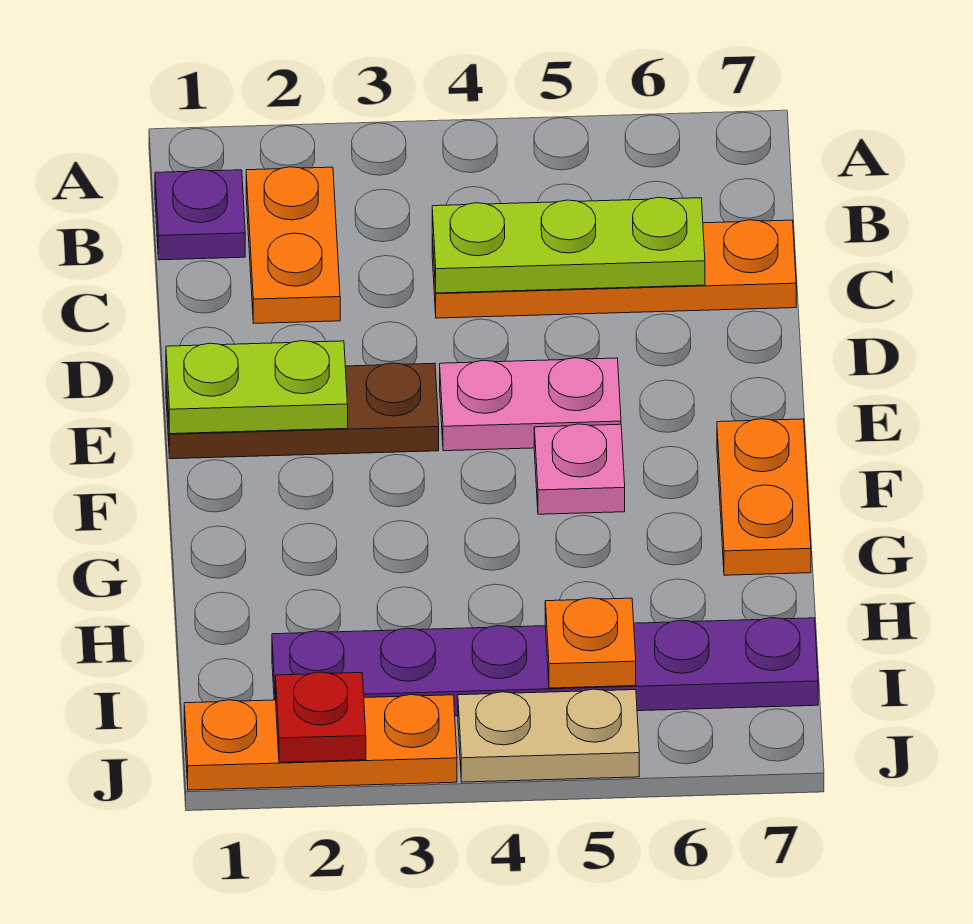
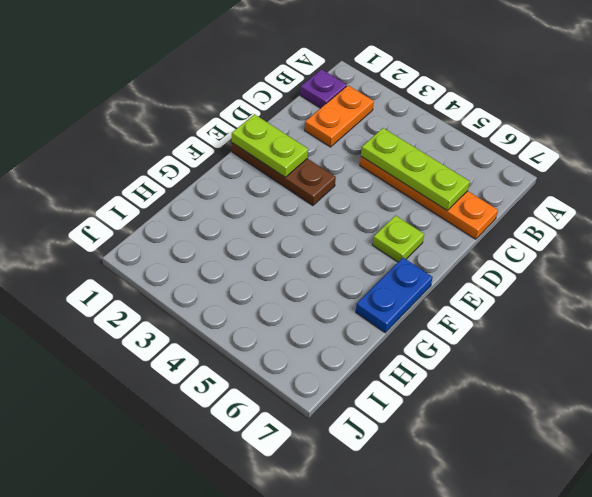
lime 1x1 plate [373,216,424,262] -> none
blue 1x2 plate [356,258,433,333] -> orange 1x2 plate [717,419,811,575]
none -> pink 1x2 plate [440,358,621,451]
none -> pink 1x1 plate [534,424,625,514]
none -> purple 1x6 plate [272,618,818,716]

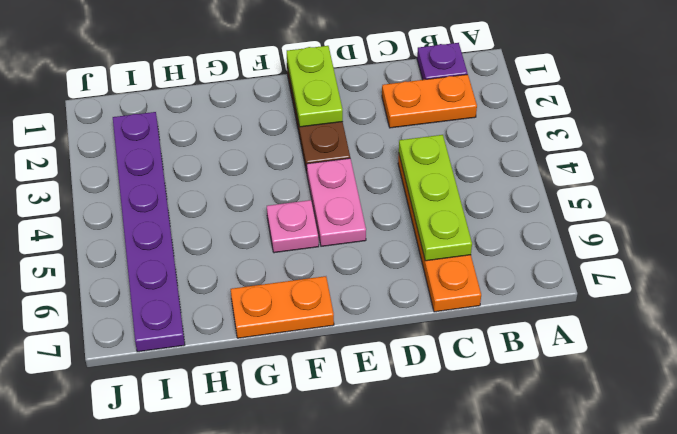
none -> orange 1x3 plate [184,695,457,790]
none -> tan 1x2 plate [458,689,639,782]
none -> orange 1x1 plate [545,598,636,688]

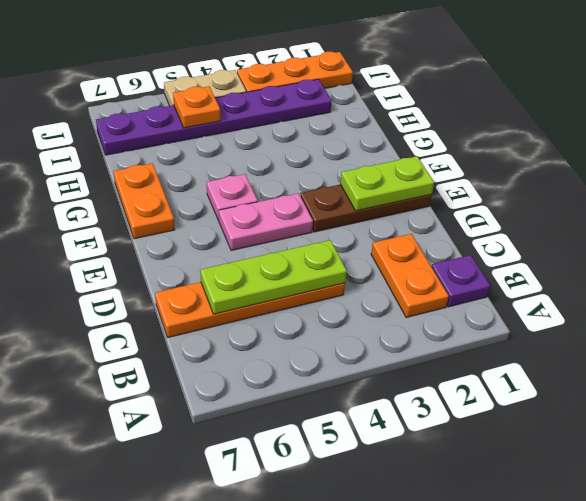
none -> red 1x1 plate [276,672,366,762]

